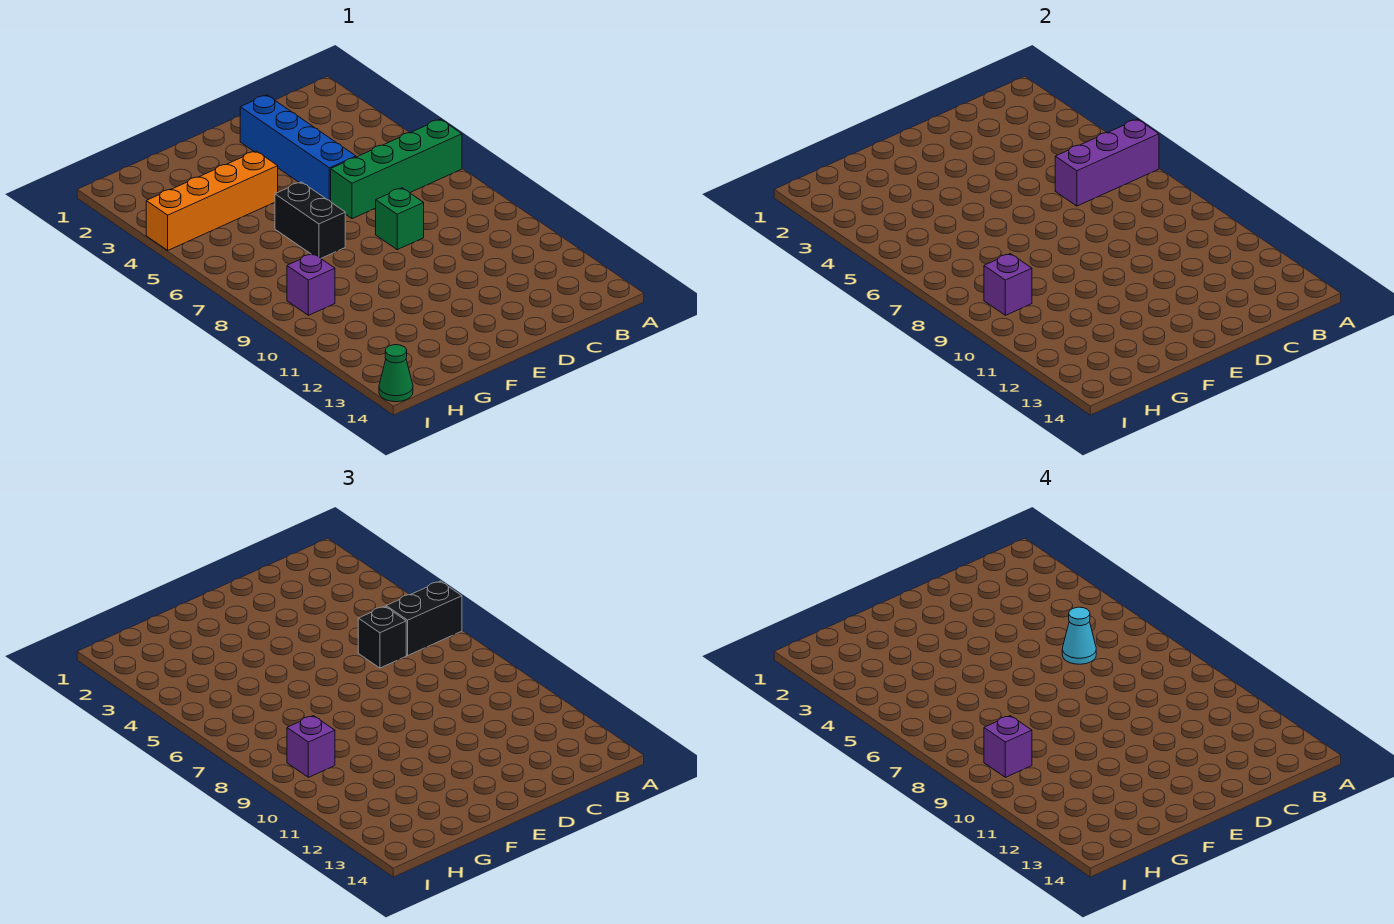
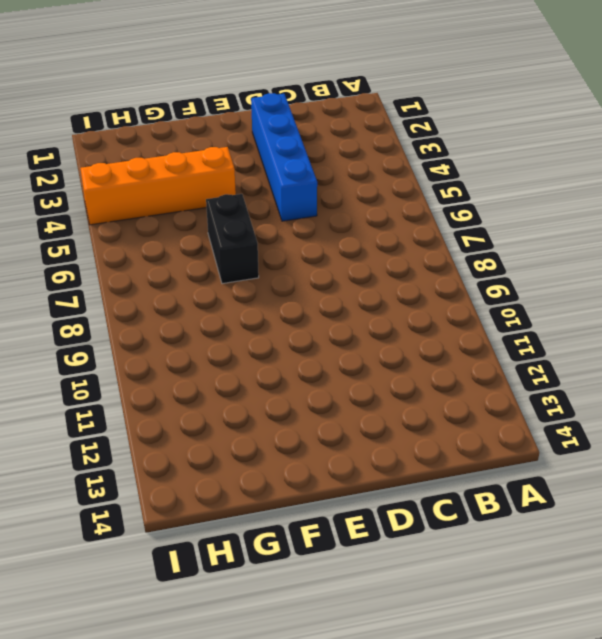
none -> green 1x4 brick [331,119,462,219]
none -> green 1x1 brick [376,188,424,250]
none -> purple 1x1 brick [287,254,335,315]

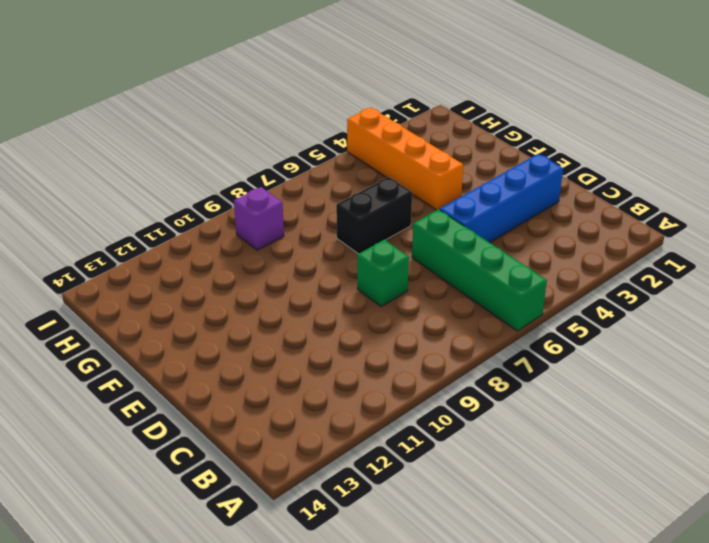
none -> green 1x1 cone [379,345,413,402]
none -> purple 1x3 brick [1055,119,1159,206]
none -> purple 1x1 brick [984,254,1032,315]

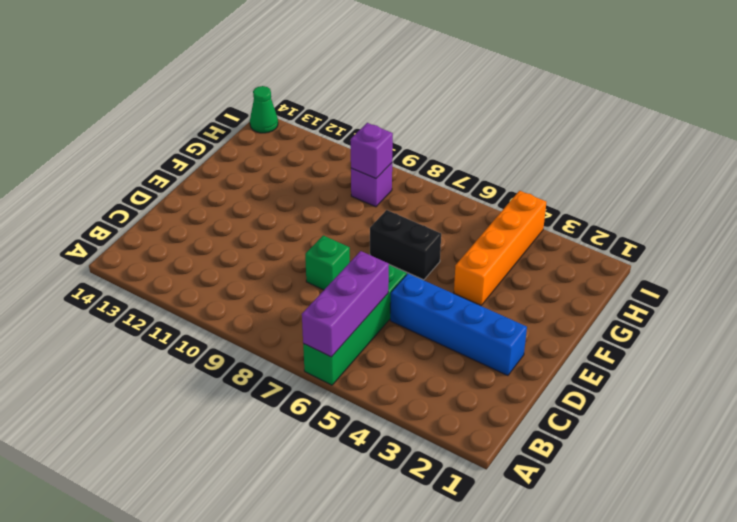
none -> black 1x2 brick [386,581,462,655]
none -> black 1x1 brick [358,606,406,668]
none -> purple 1x1 brick [287,716,335,777]

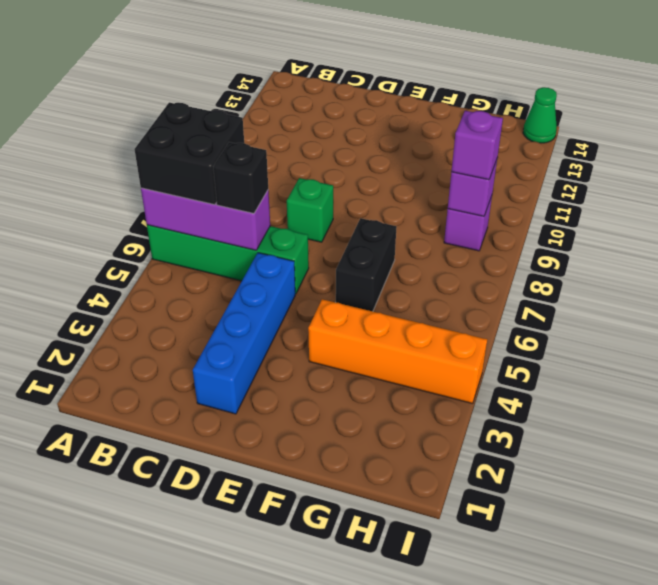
black 2x2 brick [134,102,244,205] -> black 1x2 brick [386,581,462,655]
none -> cyan 1x1 cone [1062,607,1096,664]
none -> purple 1x1 brick [984,716,1032,777]

